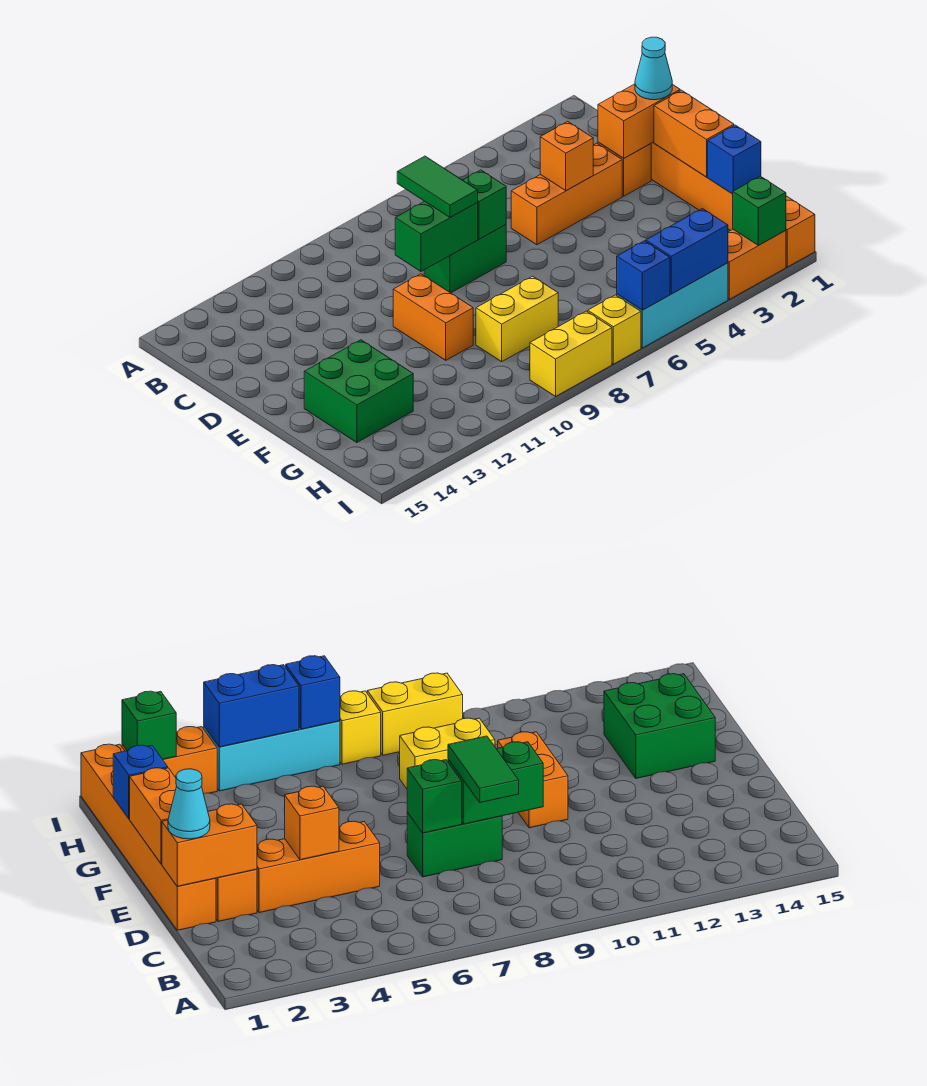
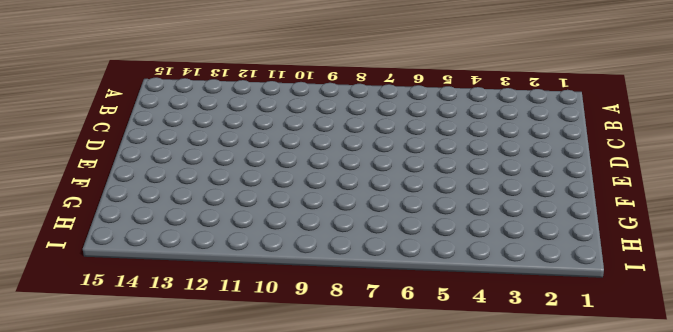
none -> orange 1x6 brick [651,142,815,267]
none -> orange 1x1 brick [598,142,651,196]
none -> orange 1x3 brick [511,143,622,245]

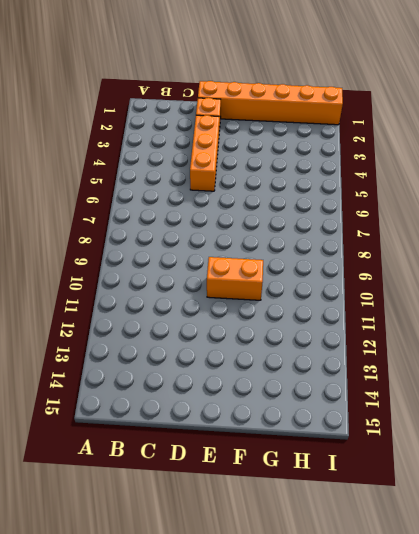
none -> green 1x2 brick [424,225,506,293]
none -> green 2x2 brick [304,340,413,443]
none -> yellow 1x2 brick [476,276,558,362]

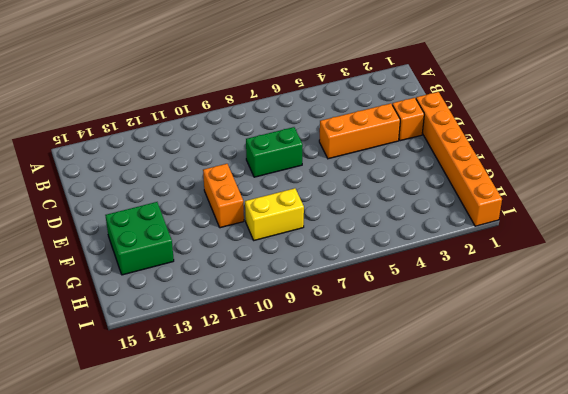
none -> orange 1x2 brick [728,229,786,299]
none -> cyan 1x3 brick [617,263,728,348]
none -> yellow 1x1 brick [588,295,641,364]

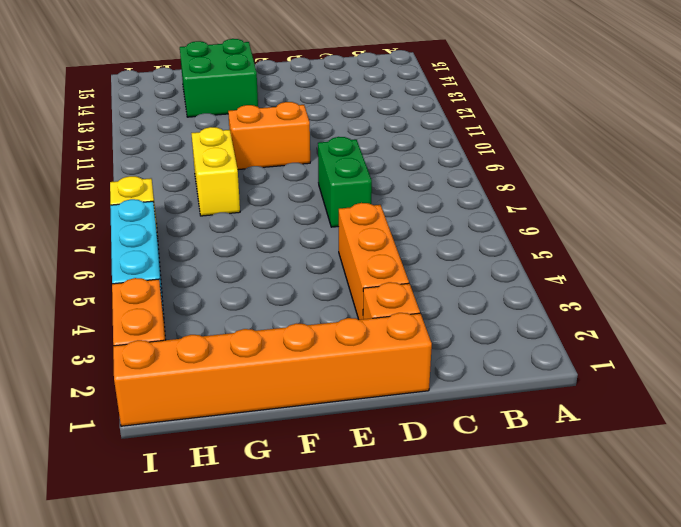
none -> yellow 1x2 brick [530,311,612,396]
none -> orange 1x2 brick [598,84,680,158]
none -> orange 1x1 brick [540,122,593,191]

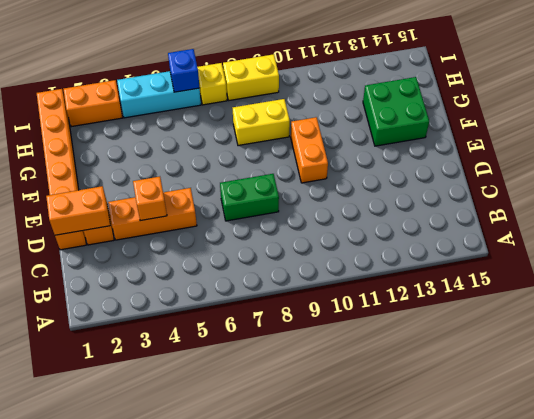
none -> green 1x1 brick [463,170,506,239]
none -> green 1x2 brick [395,201,478,271]
none -> orange 1x2 brick [654,90,734,177]

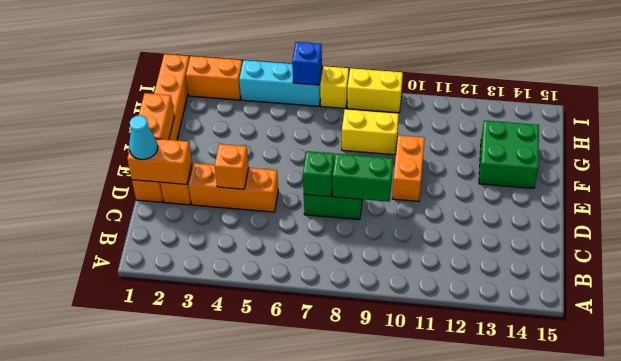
none -> blue 1x1 brick [708,125,761,194]
none -> green 1x1 brick [733,176,786,245]
none -> blue 1x2 brick [646,209,728,294]

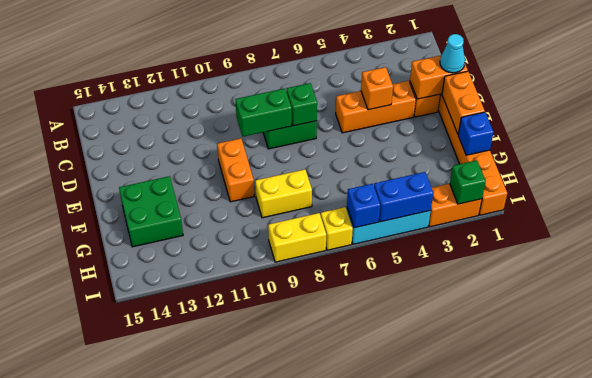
none -> green 1x2 tile [397,156,478,217]

